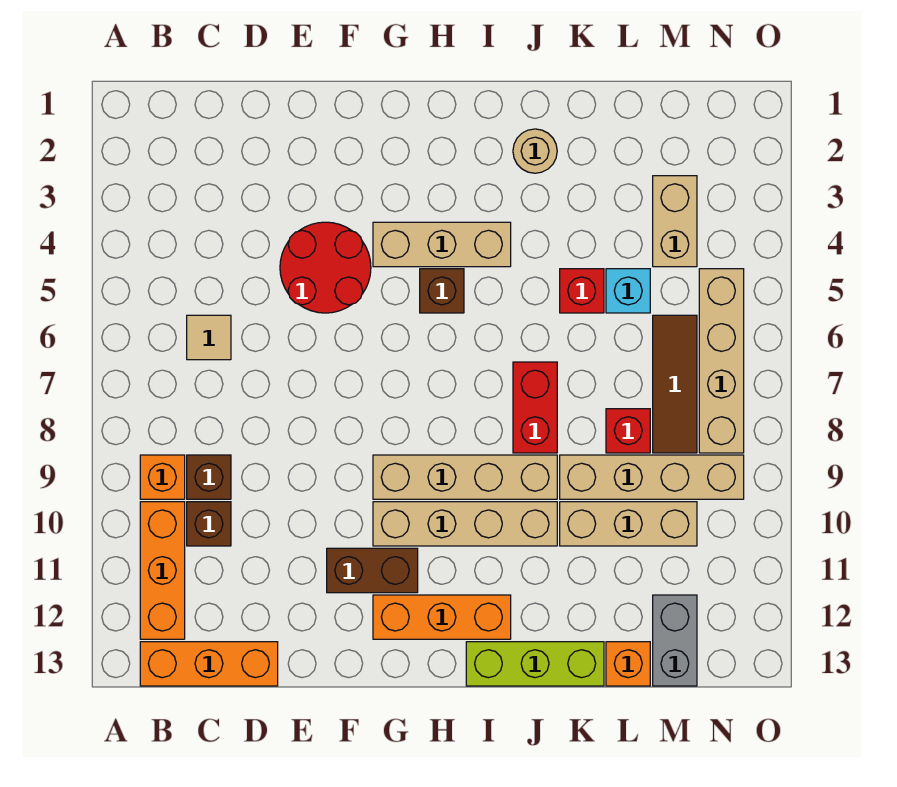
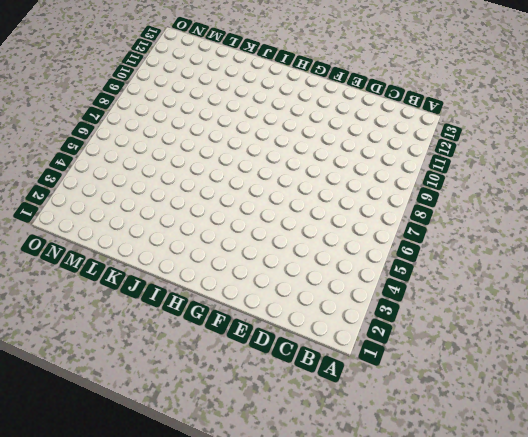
none -> orange 1x1 brick [140,455,185,499]
none -> orange 1x3 brick [140,502,185,639]
none -> orange 1x3 brick [140,642,278,686]

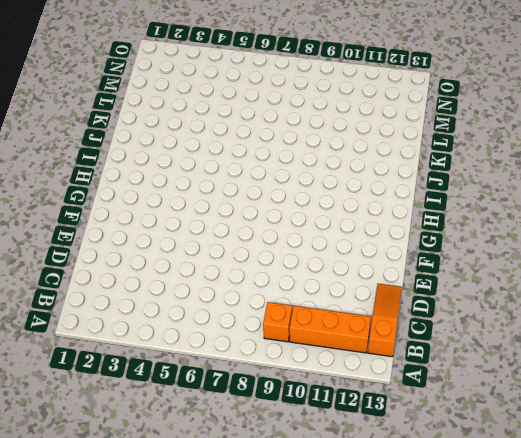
orange 1x3 slope [368,284,402,357] -> orange 1x3 brick [140,642,278,686]
none -> tan 1x1 tile [187,315,231,360]
none -> brown 1x1 brick [187,455,231,499]
none -> brown 1x1 brick [187,502,231,546]

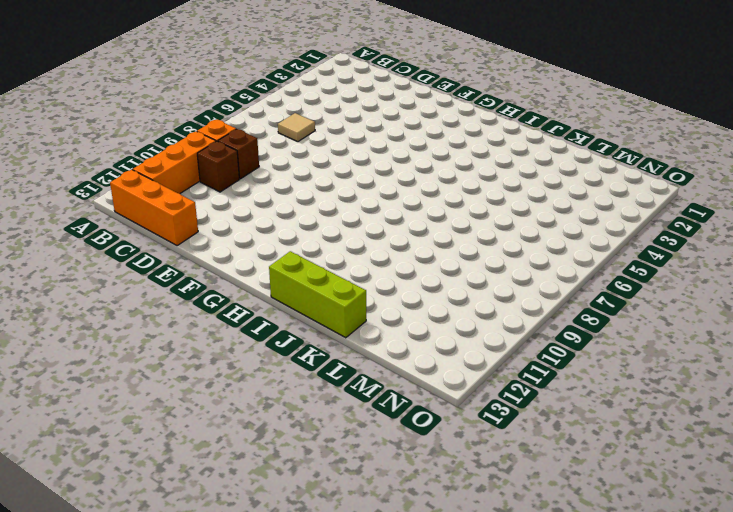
none -> red 2x2 round brick [280,222,371,313]
none -> brown 1x2 brick [327,548,418,593]
none -> tan 1x3 brick [373,222,511,267]

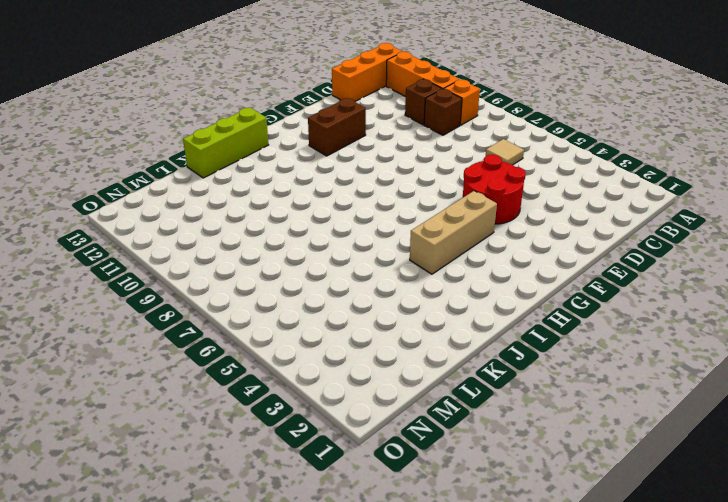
none -> tan 1x4 brick [373,455,557,499]
none -> tan 1x4 brick [373,502,557,546]
none -> orange 1x3 brick [373,595,511,639]

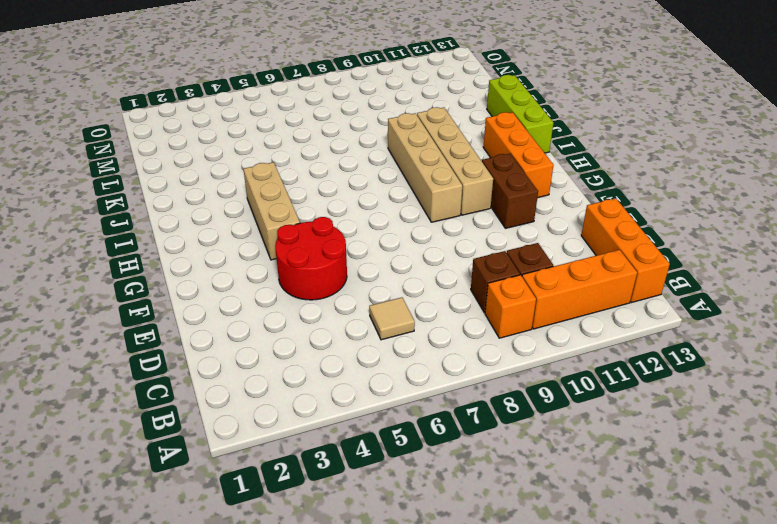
none -> brown 1x1 brick [420,269,464,313]
none -> tan 1x1 round brick [513,129,557,173]
none -> red 1x2 brick [513,362,557,453]

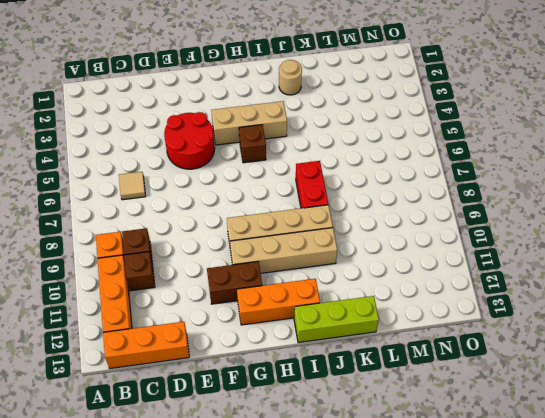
none -> red 1x1 brick [560,269,604,313]
none -> tan 1x4 brick [560,455,744,499]
none -> tan 1x3 brick [560,502,697,546]

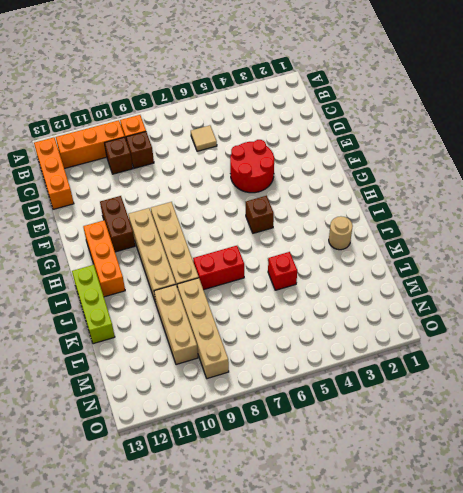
none -> tan 1x3 brick [373,222,511,267]
none -> cyan 1x1 brick [606,269,650,313]
none -> red 1x1 brick [606,409,650,453]

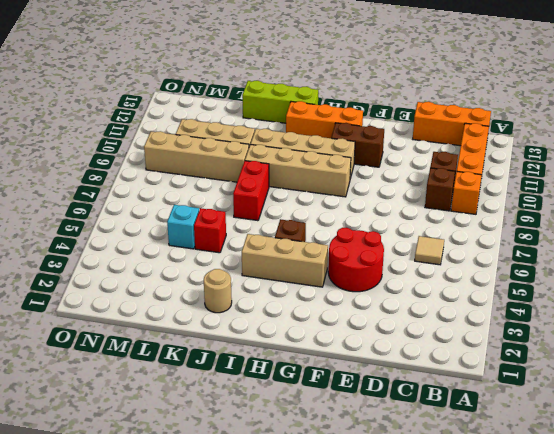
none -> red 1x1 brick [606,409,650,453]
none -> orange 1x1 brick [606,642,650,686]
none -> tan 1x2 brick [653,176,697,267]

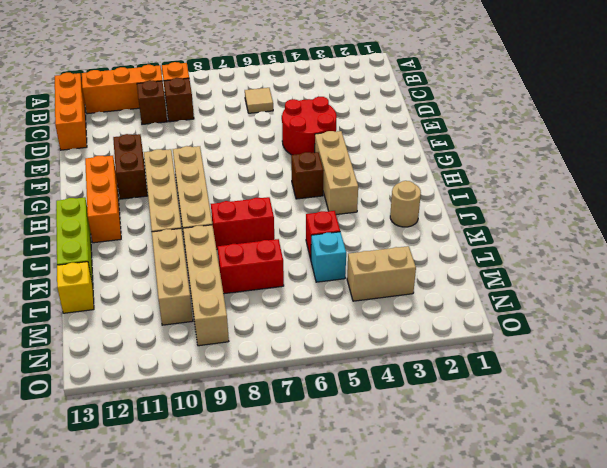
red 1x2 brick [218,239,284,294] -> red 1x1 brick [606,409,650,453]
yellow 1x1 brick [57,262,94,313] -> orange 1x1 brick [606,642,650,686]
none -> brown 1x3 tile [653,315,697,453]
none -> grey 1x2 brick [653,595,697,686]
none -> tan 1x4 brick [699,269,744,453]

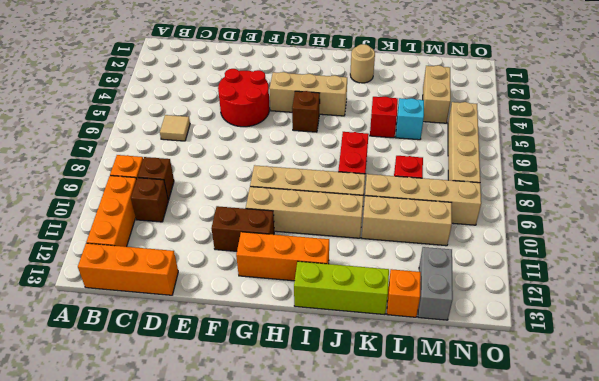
none -> brown 1x3 tile [653,315,697,453]

